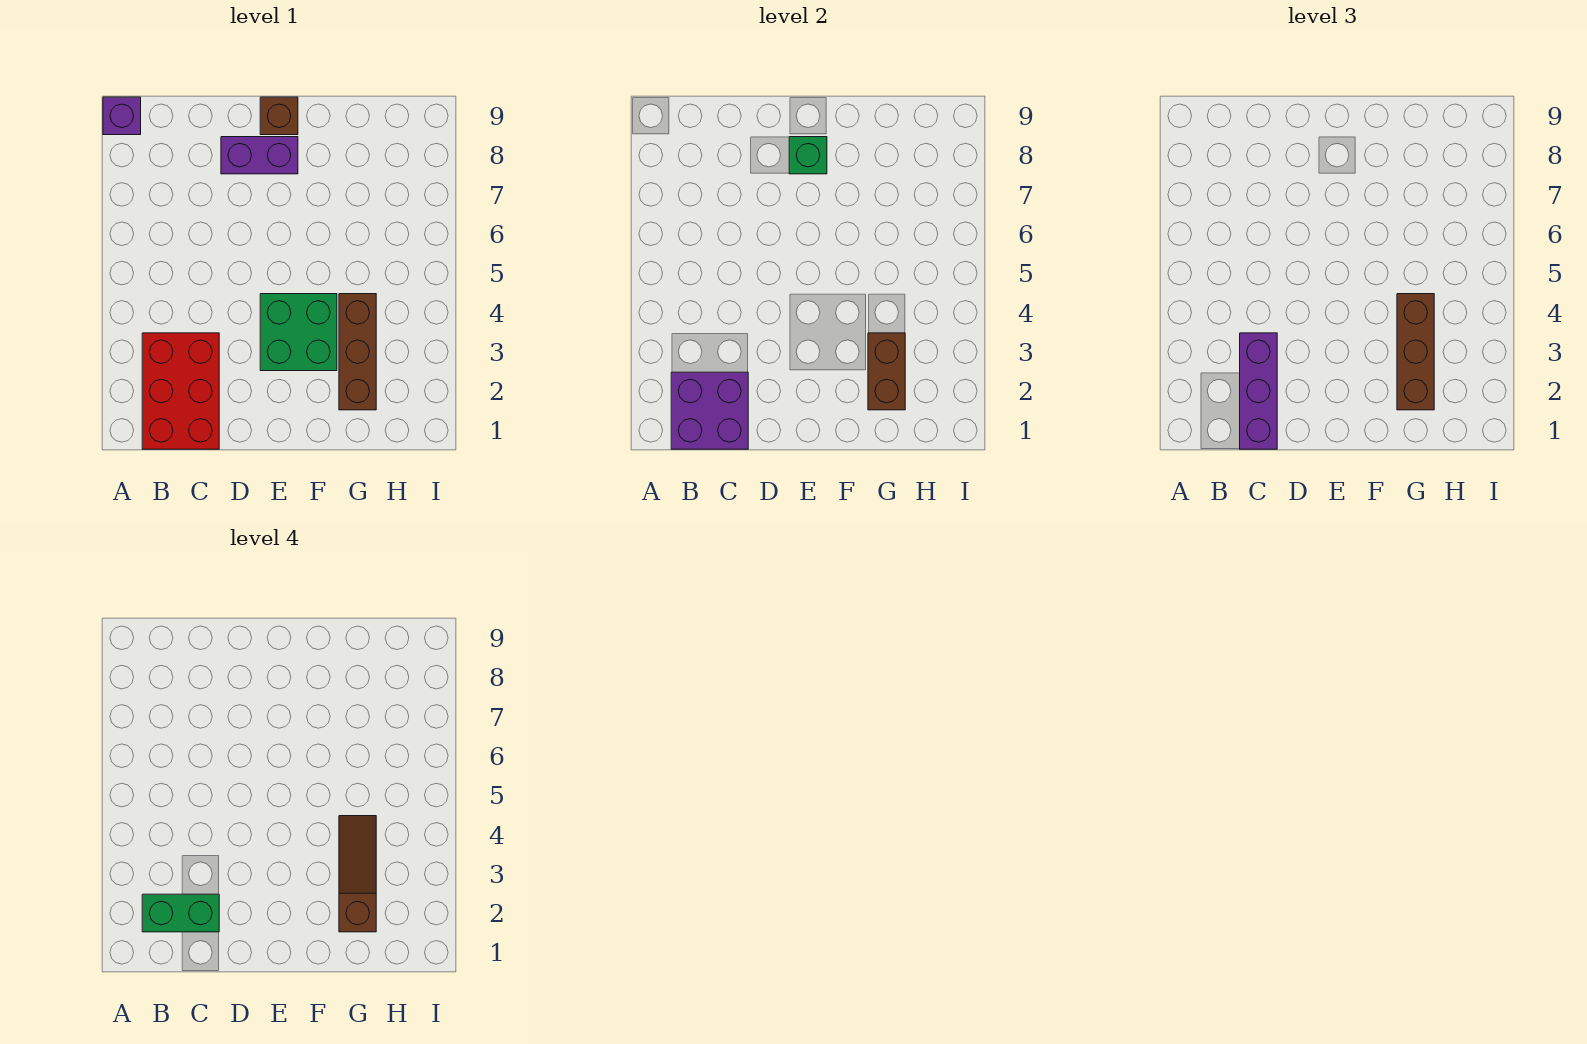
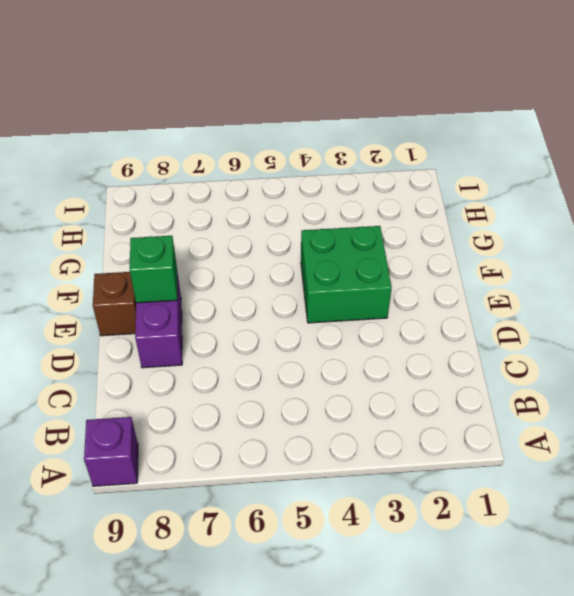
none -> red 2x3 brick [142,333,219,449]
none -> brown 1x3 brick [339,294,376,410]
none -> purple 2x2 brick [671,372,748,449]

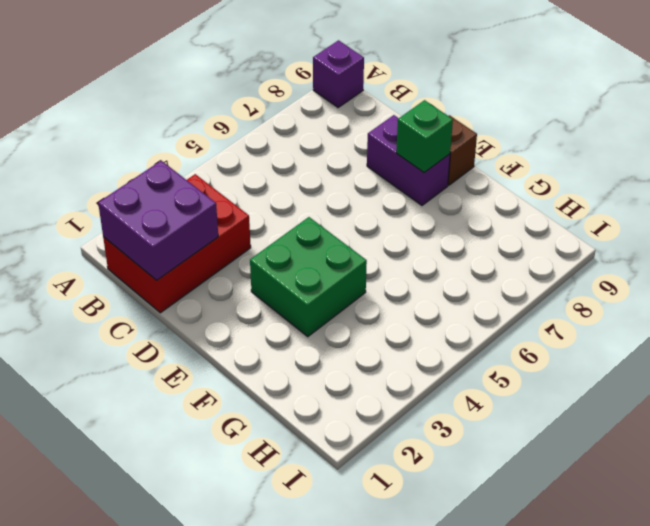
none -> brown 1x3 brick [339,294,376,410]
none -> brown 1x2 brick [868,333,905,410]
none -> purple 1x3 brick [1240,333,1277,449]

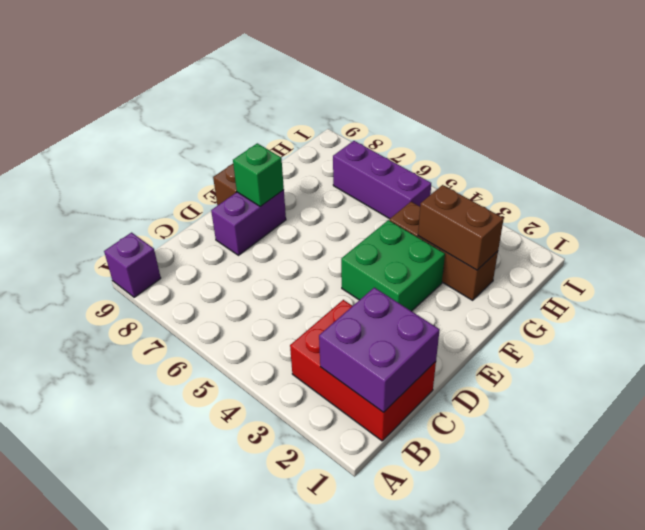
purple 1x3 brick [333,141,431,219] -> purple 1x3 brick moved to [1240,333,1277,449]
none -> brown 1x3 brick [1397,294,1434,410]
none -> green 1x2 brick [142,894,219,932]
none -> brown 1x3 slope [339,816,376,932]

